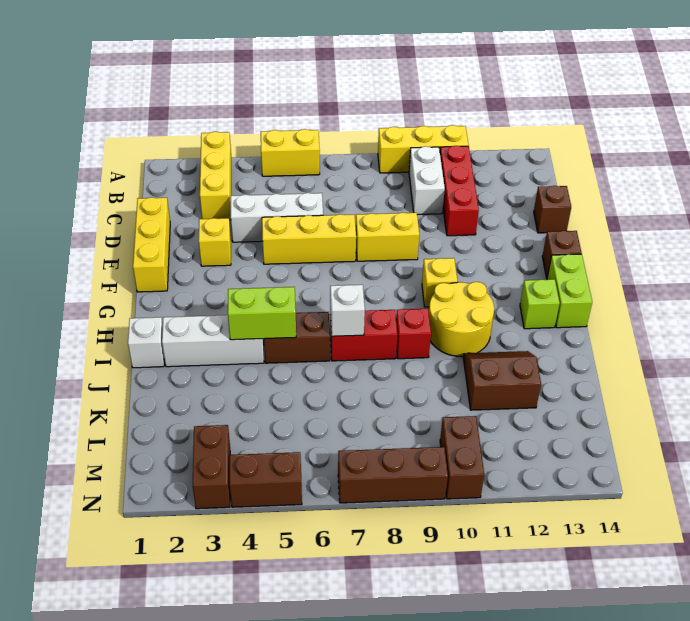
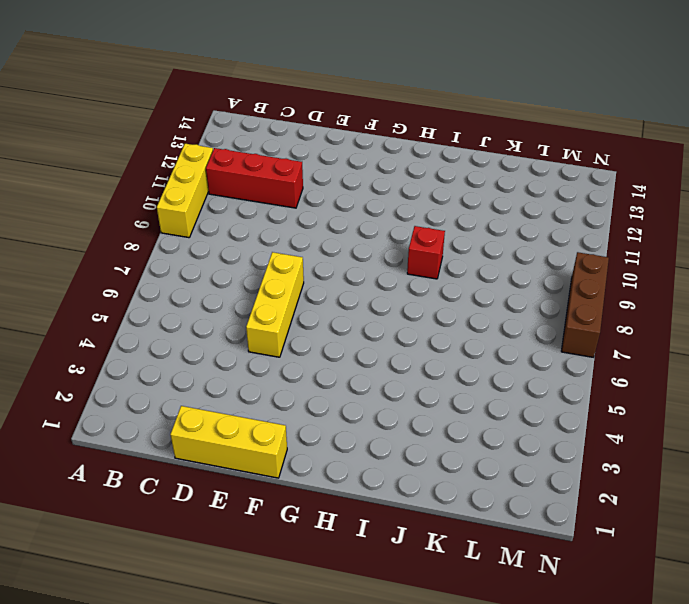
none -> yellow 1x3 brick [200,132,231,220]
none -> yellow 1x2 brick [261,129,320,176]
none -> white 1x2 brick [409,146,445,215]

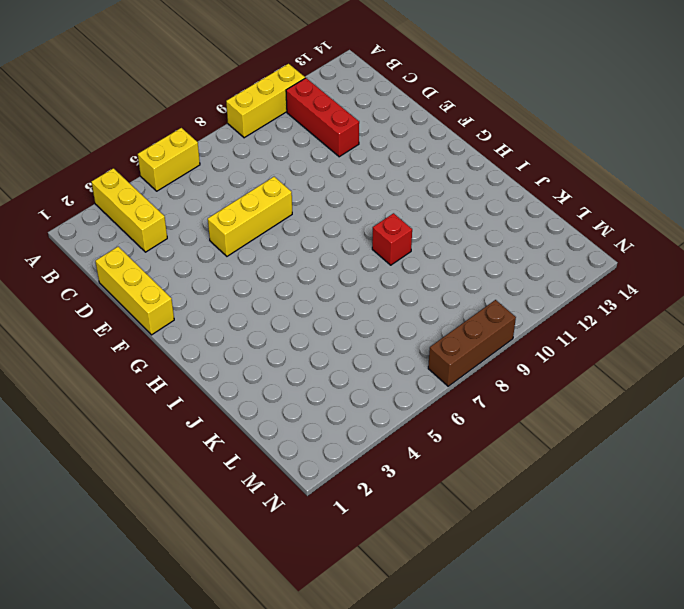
none -> white 1x2 brick [409,146,445,215]
none -> white 1x3 brick [231,193,323,242]
none -> brown 1x1 brick [534,186,571,233]

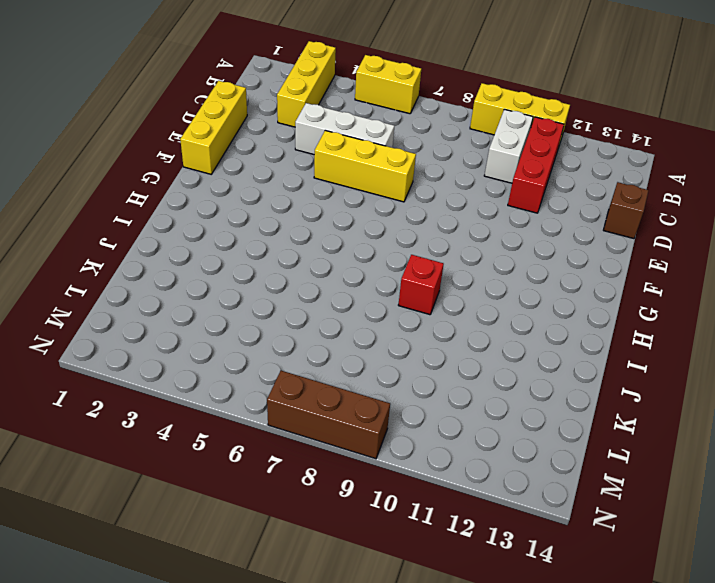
none -> yellow 1x1 brick [199,218,231,266]
none -> yellow 1x2 brick [356,213,419,261]
none -> brown 1x1 brick [542,231,582,278]

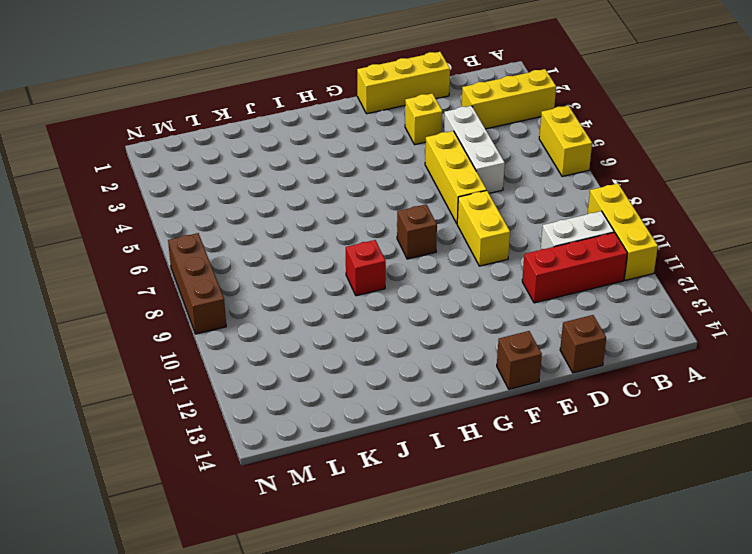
brown 1x1 brick [397,205,437,259] -> none
none -> yellow 1x1 brick [422,258,458,307]
none -> lime 1x2 brick [547,254,592,328]
none -> yellow 2x2 round brick [429,282,494,357]

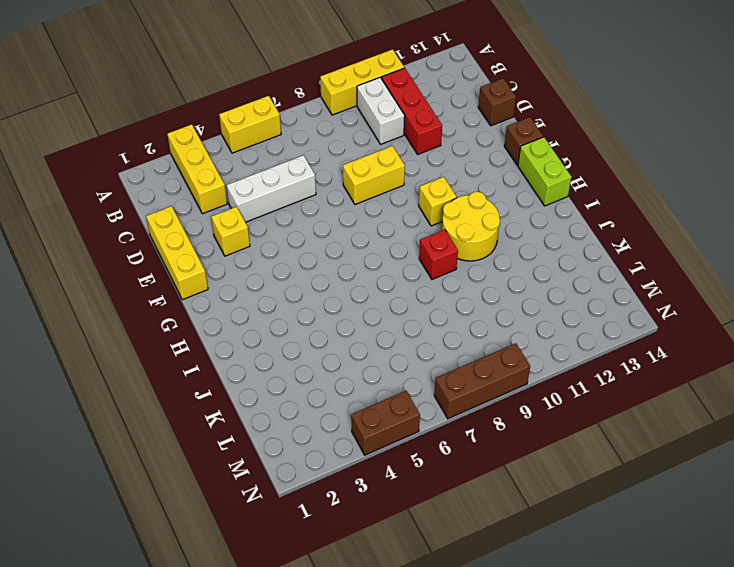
none -> yellow 1x3 brick [262,214,356,264]
none -> lime 1x1 brick [520,279,560,329]
none -> white 1x1 brick [128,317,164,368]

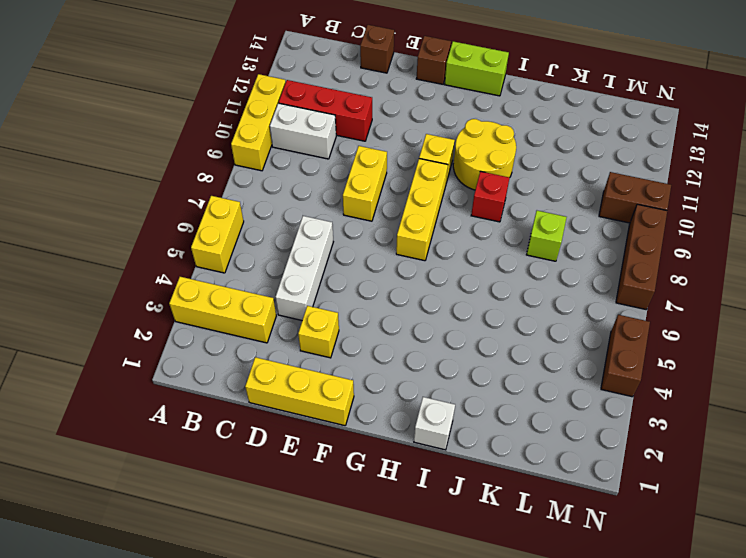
yellow 1x3 brick [396,159,448,261] -> yellow 1x3 brick moved to [262,214,356,264]
lime 1x1 brick [526,211,567,261] -> lime 1x1 brick moved to [520,279,560,329]
none -> white 1x3 brick [162,315,264,367]
none -> brown 1x2 brick [264,312,330,363]
none -> red 1x2 brick [330,310,397,361]

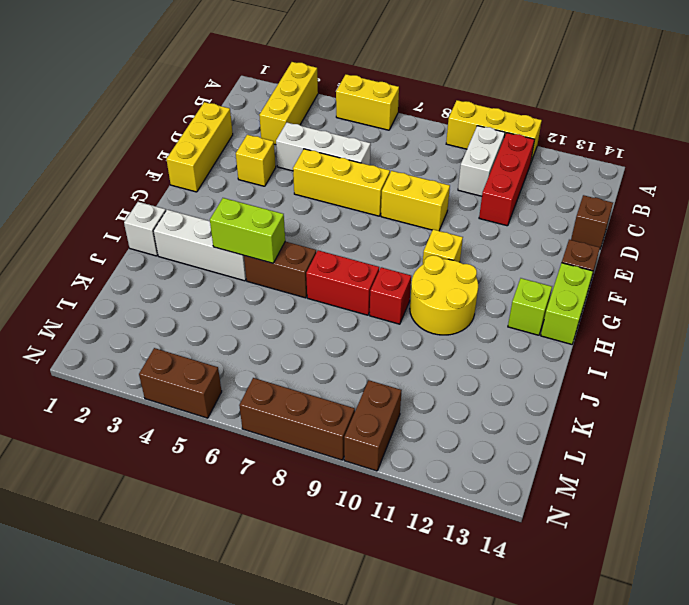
none -> brown 2x2 slope [463,351,541,410]
none -> brown 1x2 brick [193,425,230,509]
none -> white 1x1 brick [330,285,365,336]

